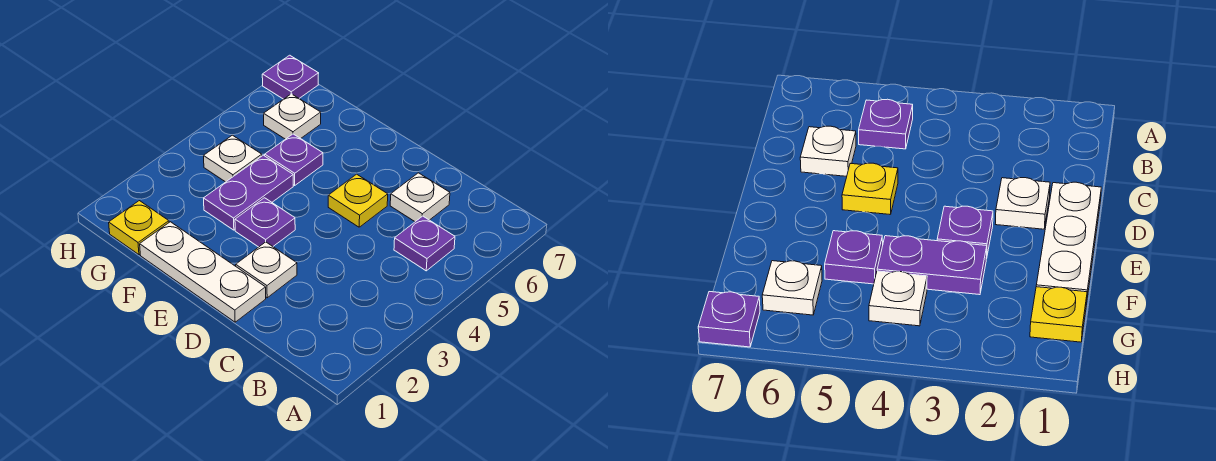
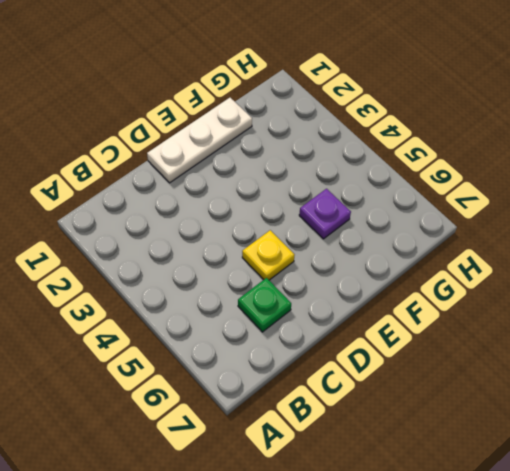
green 1x1 plate [238,278,291,332] -> white 1x1 plate [390,173,450,222]
none -> purple 1x1 plate [394,216,455,271]
none -> white 1x1 plate [236,242,297,298]
none -> purple 1x1 plate [235,198,295,247]

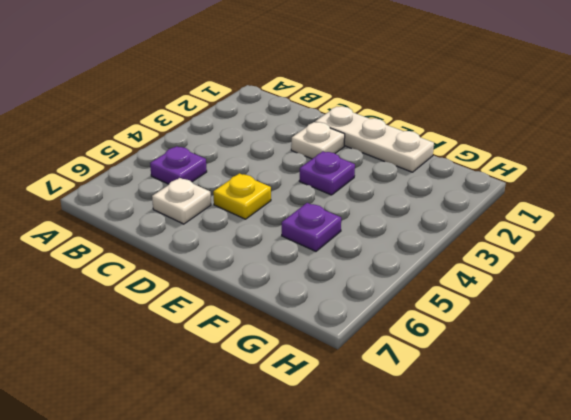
none -> purple 1x2 plate [204,155,293,230]
none -> yellow 1x1 plate [109,201,169,255]
none -> white 1x1 plate [204,135,262,182]

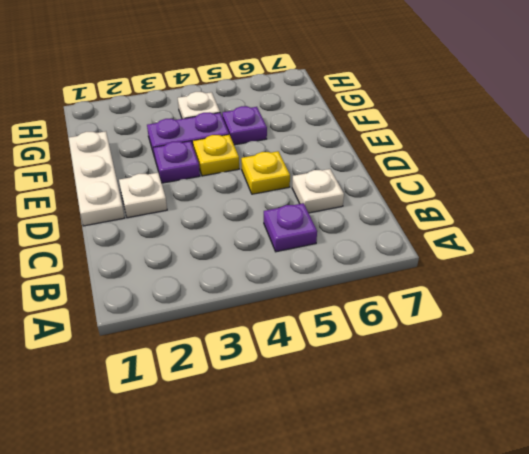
yellow 1x1 plate [193,135,239,176] -> yellow 1x1 plate moved to [109,201,169,255]
none -> white 1x1 plate [264,94,321,139]
none -> purple 1x1 plate [262,55,319,99]

